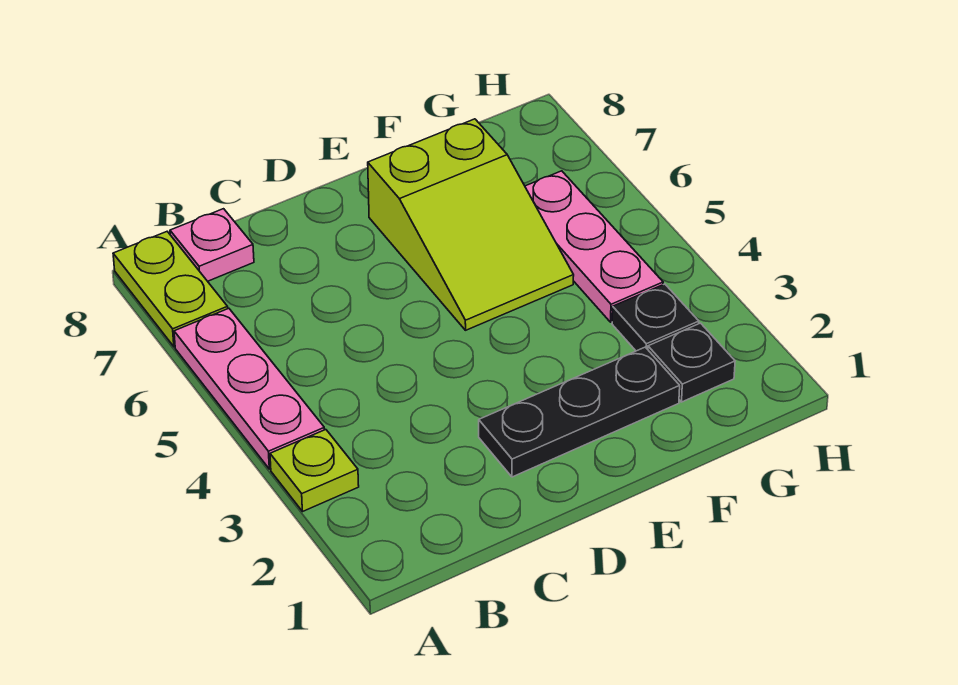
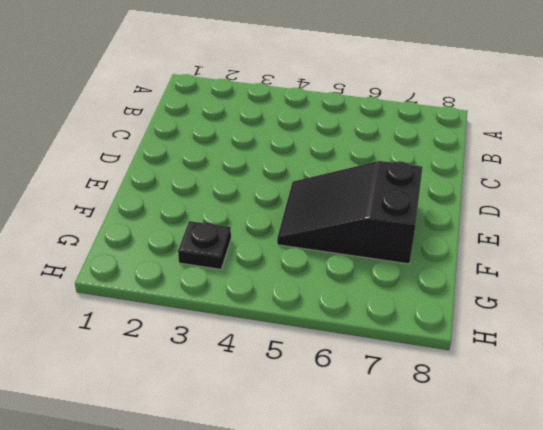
black 2x3 slope [277,161,423,264] -> lime 2x3 slope [368,119,574,330]
none -> lime 1x1 plate [270,430,359,512]
none -> pink 1x3 plate [174,308,325,469]

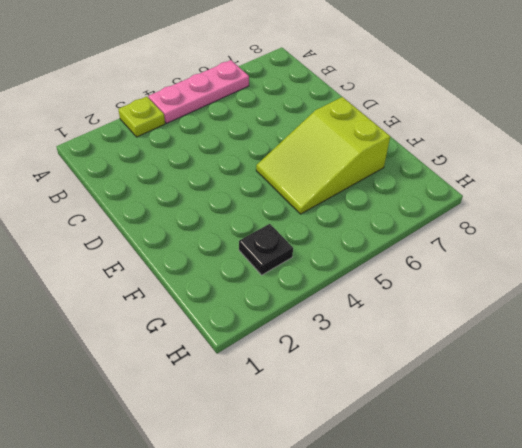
none -> lime 1x2 plate [113,232,228,347]
none -> pink 1x1 plate [170,209,254,281]

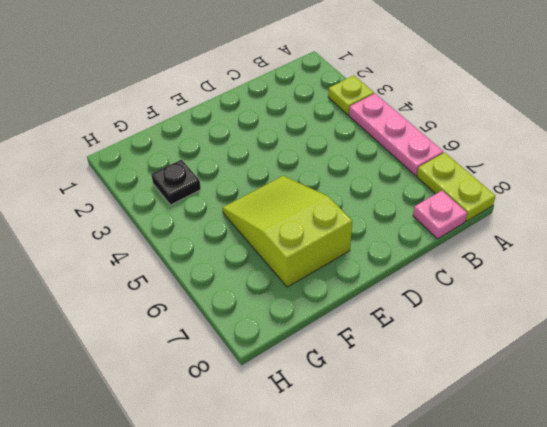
none -> black 1x3 plate [479,347,680,477]
none -> black 1x1 plate [648,323,735,402]

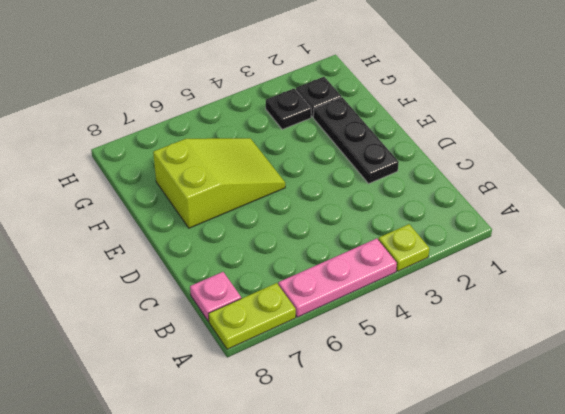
none -> pink 1x3 plate [525,171,663,322]

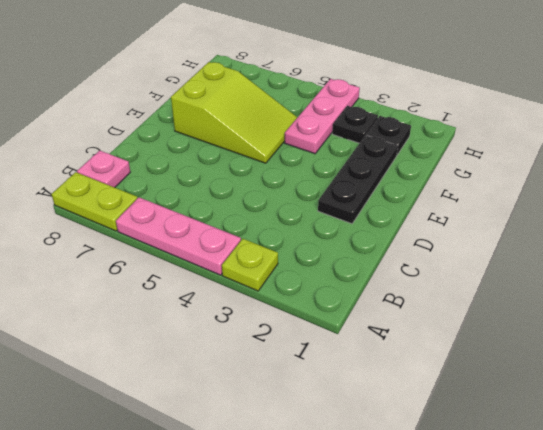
pink 1x3 plate [285,79,360,154] -> pink 1x3 plate turned to [525,171,663,322]

